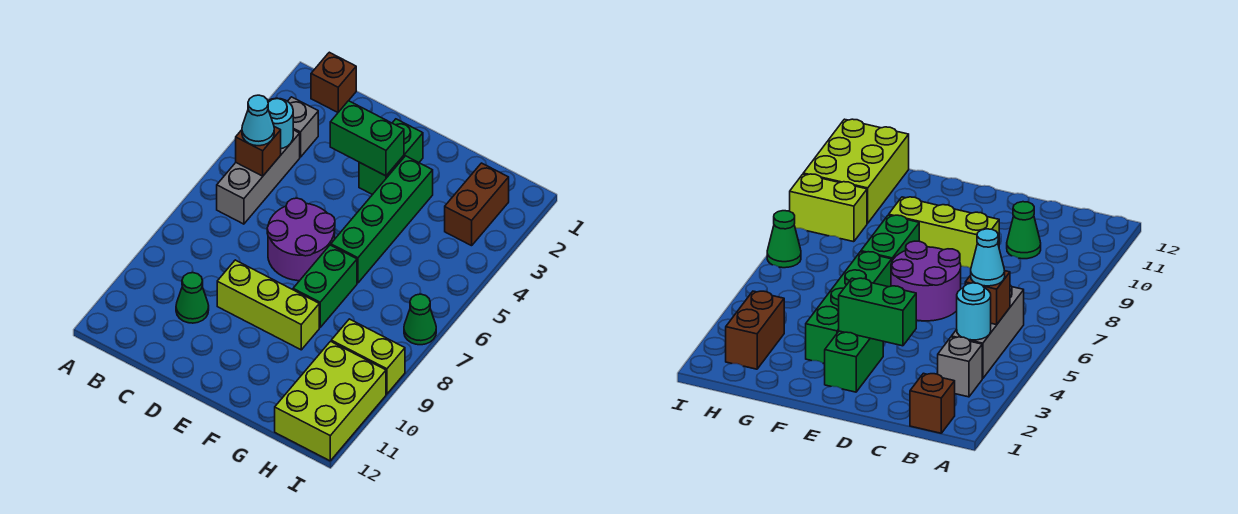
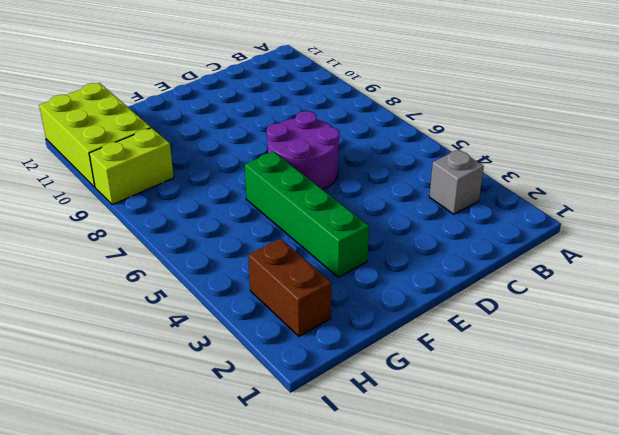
none -> brown 1x1 brick [311,52,356,112]
none -> grey 1x3 brick [217,130,300,224]
none -> green 1x1 cone [176,273,209,323]

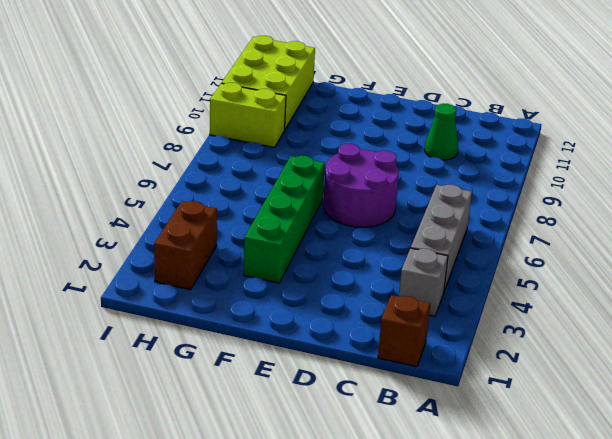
none -> lime 1x3 brick [217,260,319,350]
none -> green 1x2 brick [359,119,423,195]
none -> green 1x2 brick [293,245,357,327]

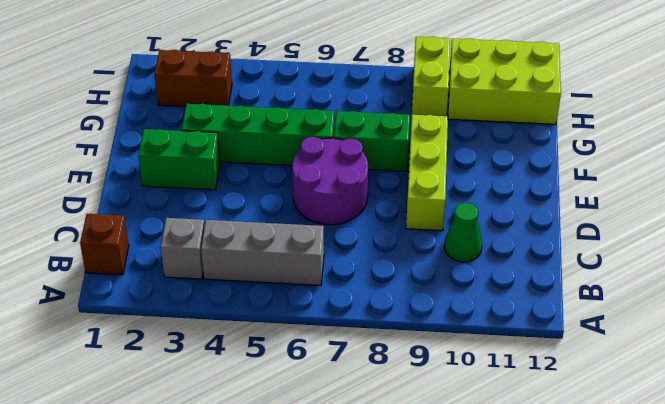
none -> green 1x1 cone [404,294,436,345]
none -> cyan 1x1 round brick [268,98,293,149]
none -> brown 1x1 brick [236,127,281,176]

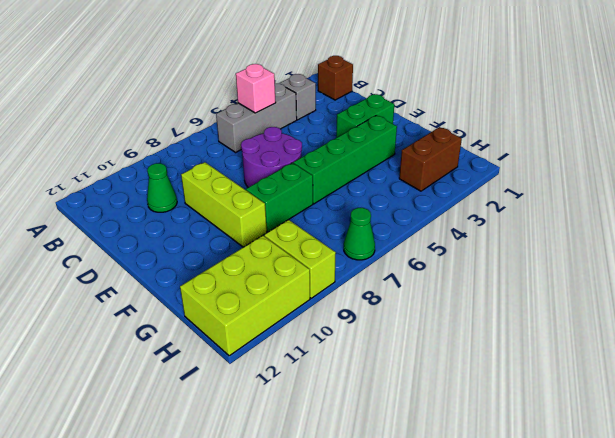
pink 1x1 brick [236,64,276,113] -> brown 1x1 brick [236,127,281,176]
none -> cyan 1x1 round brick [268,98,293,149]
none -> green 1x2 brick [330,101,404,176]
none -> cyan 1x1 cone [242,95,274,146]

